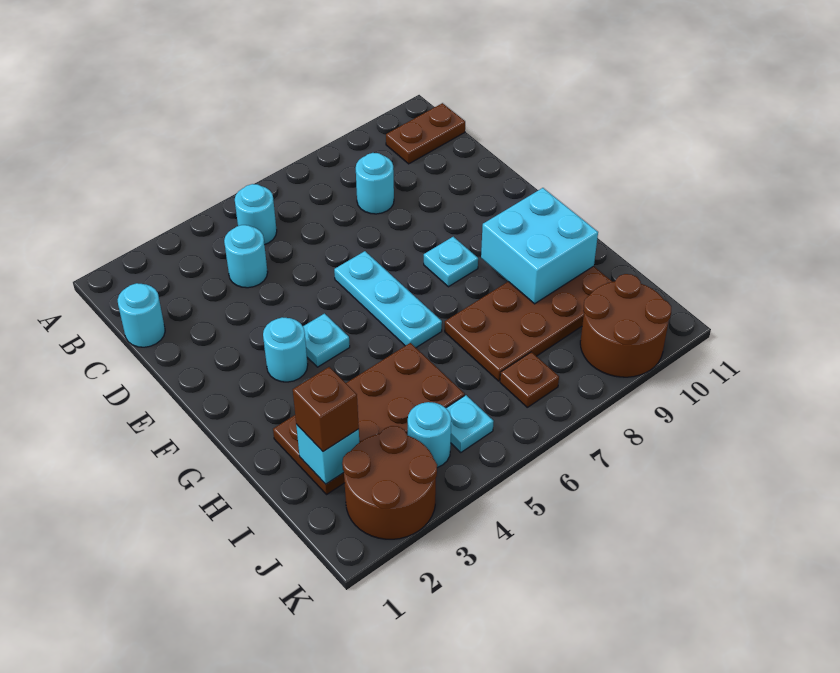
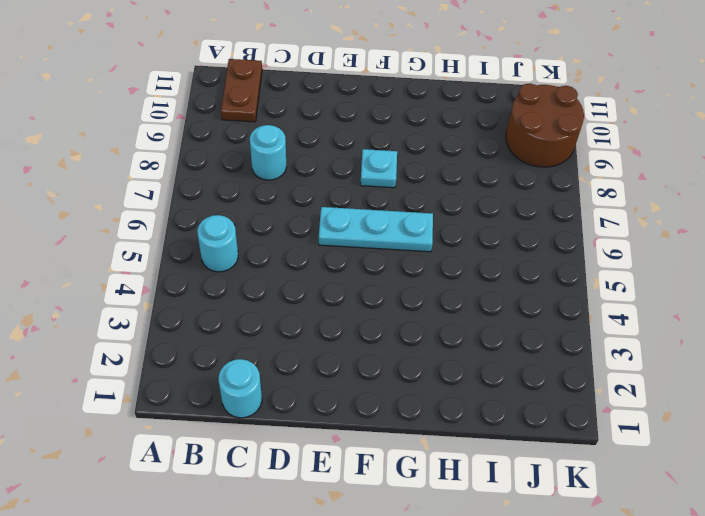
none -> cyan 1x1 round brick [224,225,268,288]
none -> cyan 1x1 round brick [263,317,308,382]
none -> cyan 1x1 plate [303,314,350,367]

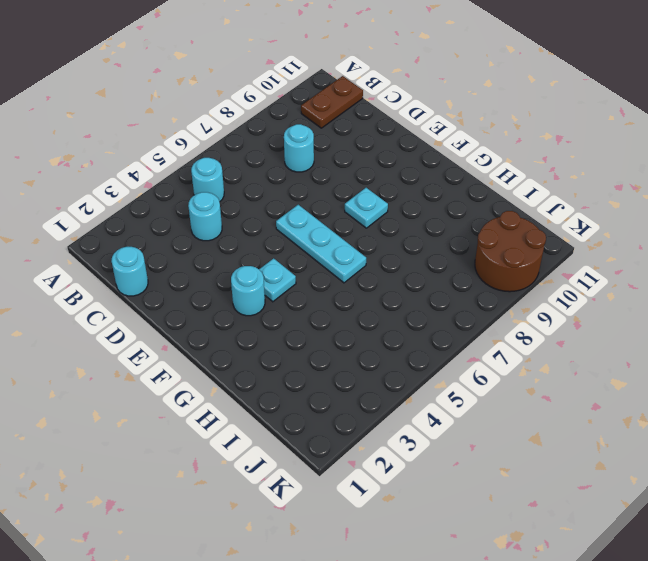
none -> brown 2x4 plate [273,343,465,494]
none -> brown 2x4 plate [445,266,612,381]
none -> brown 2x2 round brick [342,426,437,539]

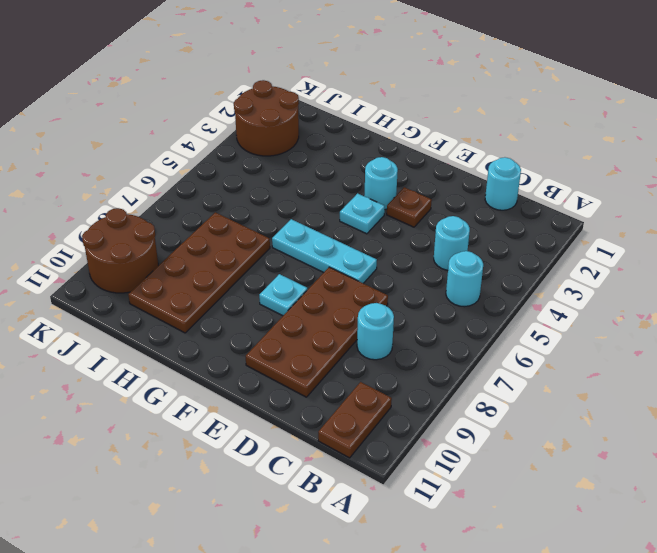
brown 2x4 plate [246,267,388,397] -> brown 2x4 plate moved to [273,343,465,494]
brown 1x1 plate [387,187,432,227] -> brown 1x1 plate moved to [500,352,559,407]
none -> cyan 1x1 round brick [408,402,451,468]
none -> cyan 1x1 plate [446,395,494,453]
none -> cyan 2x2 brick [481,188,598,304]

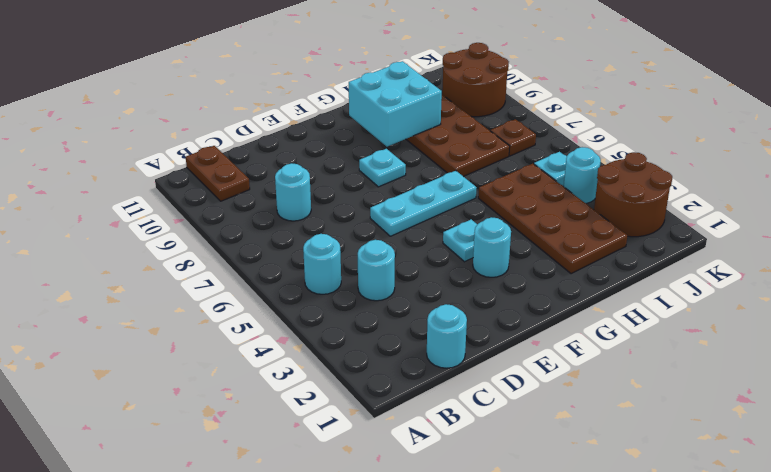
none -> cyan 1x1 brick [296,424,359,484]
none -> brown 1x1 brick [293,367,359,452]

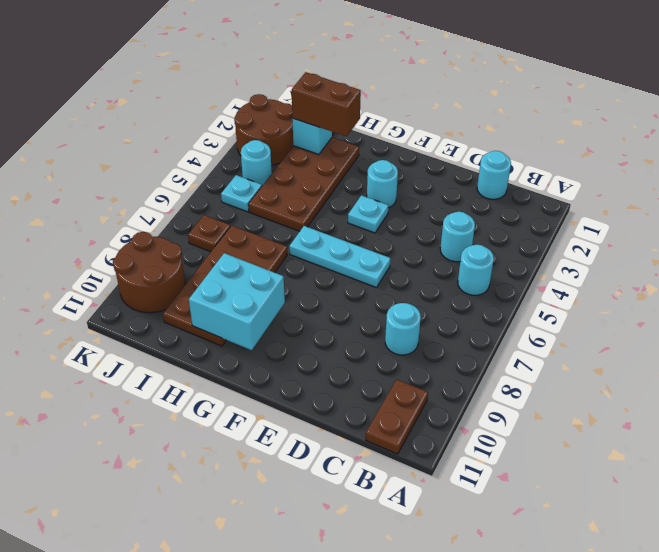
brown 1x2 brick [292,72,361,136] -> brown 1x1 brick [293,367,359,452]
none -> cyan 1x1 plate [424,237,478,287]

